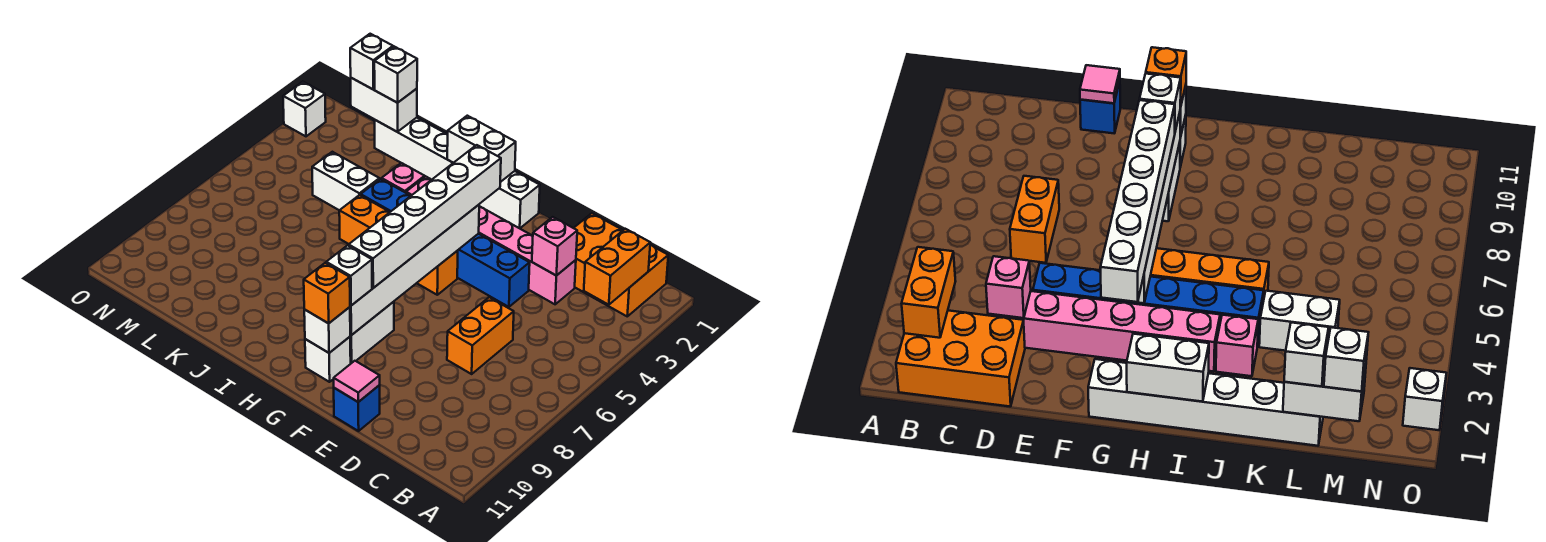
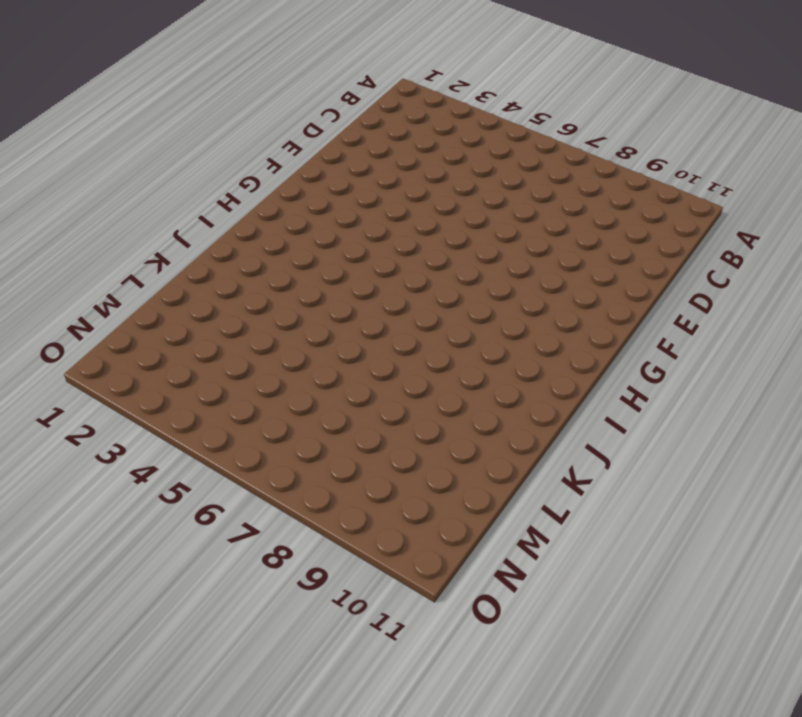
none -> orange 2x3 brick [574,213,668,316]
none -> pink 1x6 brick [406,177,576,304]
none -> orange 1x2 brick [447,297,514,374]

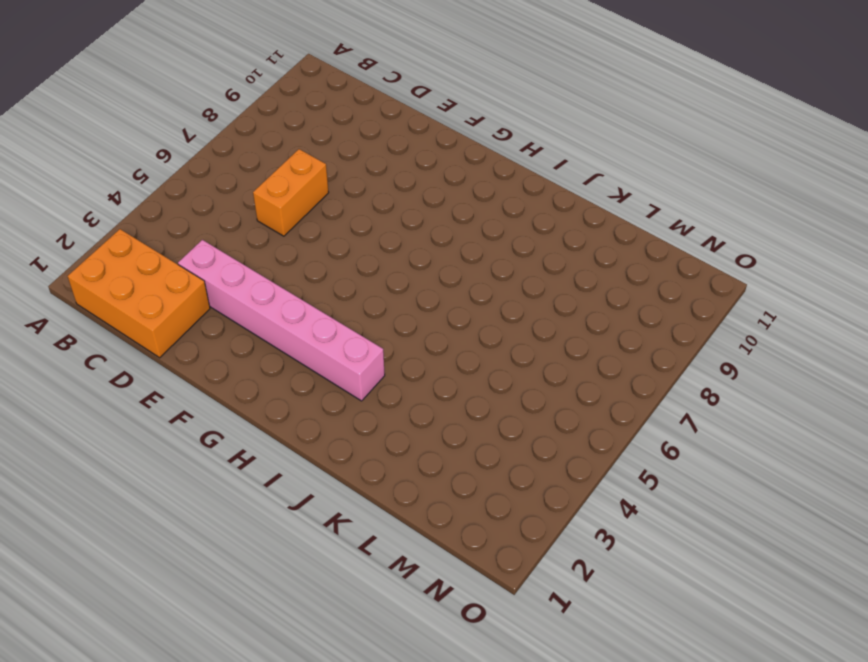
none -> blue 1x6 brick [361,179,530,307]
none -> blue 1x1 brick [334,385,380,431]
none -> white 1x6 brick [375,118,540,228]

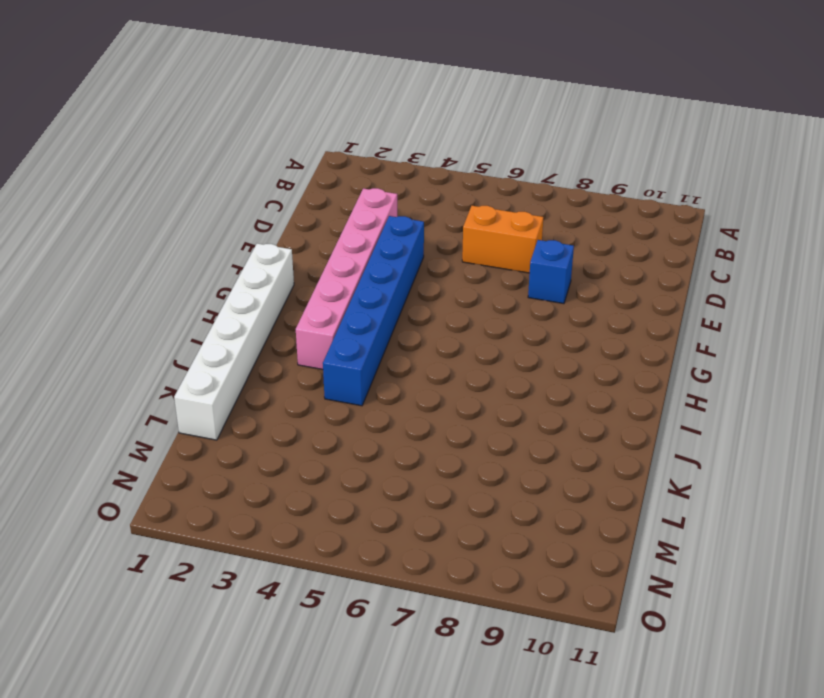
blue 1x1 brick [528,240,574,304] -> blue 1x1 brick moved to [334,385,380,431]
none -> orange 2x3 brick [574,213,668,316]
none -> orange 1x4 brick [339,195,458,295]
none -> white 1x2 brick [350,302,394,363]

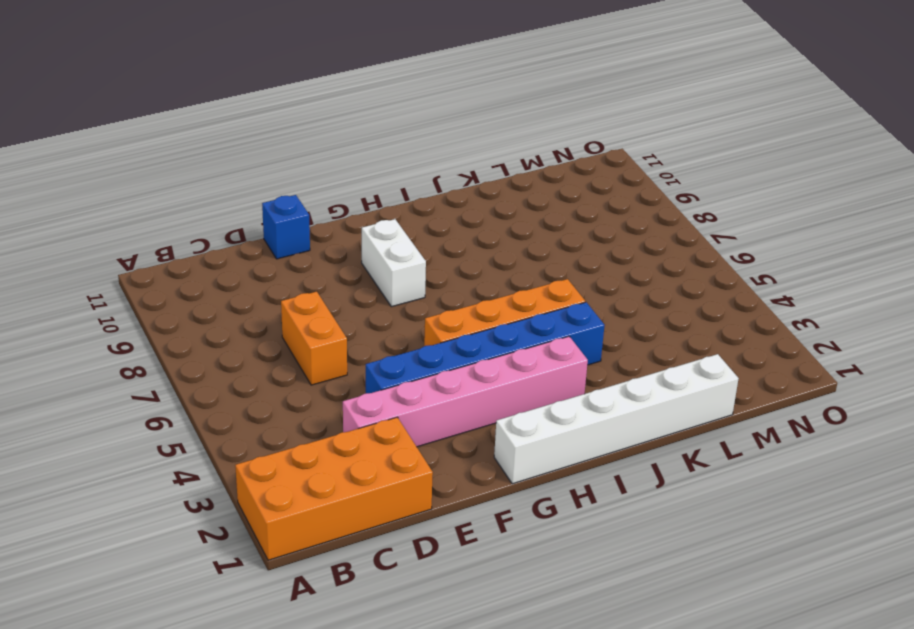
orange 2x4 brick [235,417,433,560] -> orange 2x3 brick [574,213,668,316]
none -> white 1x1 brick [305,337,351,382]
none -> pink 1x1 brick [382,163,425,193]
none -> white 1x2 brick [312,152,379,210]

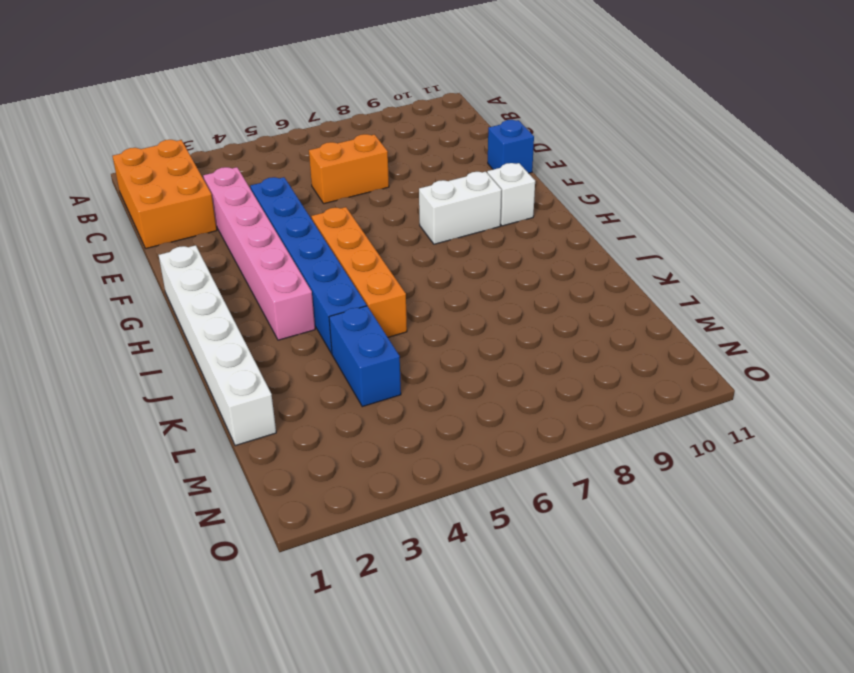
blue 1x2 brick [329,306,401,407] -> white 1x2 brick [312,152,379,210]
none -> pink 1x1 brick [382,163,425,193]
none -> white 1x1 brick [283,82,326,136]
none -> orange 1x2 brick [584,229,650,305]

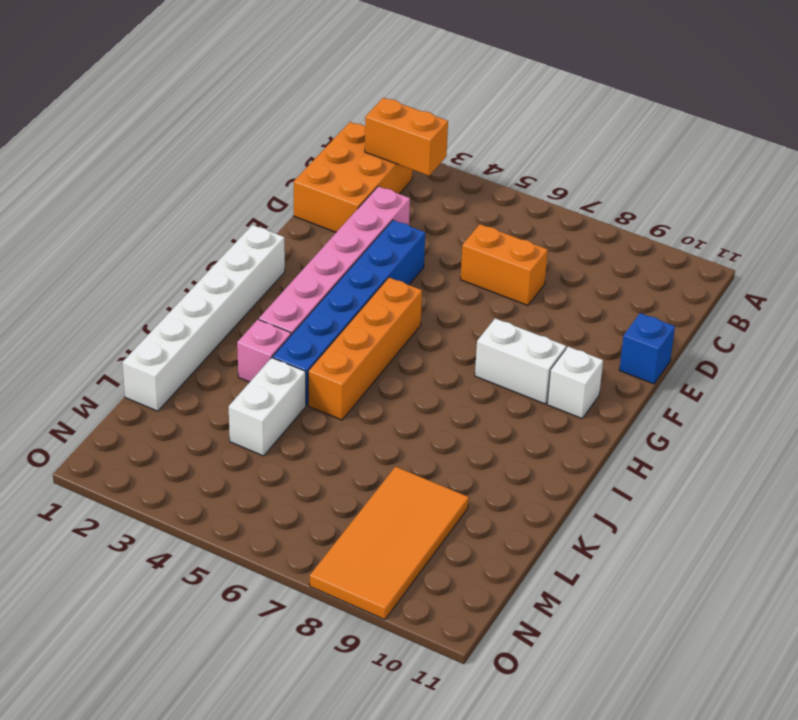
orange 2x4 tile [310,467,469,620] -> none
none -> white 1x1 brick [283,82,326,136]
none -> pink 1x1 brick [532,217,577,276]
none -> pink 1x1 tile [334,361,380,402]

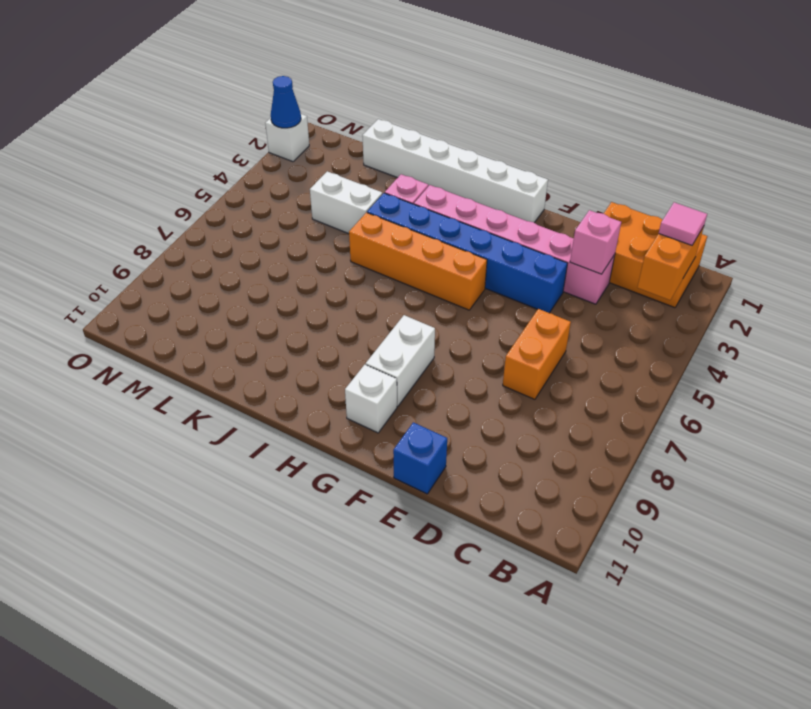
pink 1x1 tile [659,202,707,245] -> pink 1x1 tile moved to [334,361,380,402]
blue 1x1 cone [271,76,301,128] -> none
none -> white 1x6 brick [350,205,479,335]
none -> white 1x1 brick [304,307,350,353]
none -> white 1x2 brick [447,116,516,182]

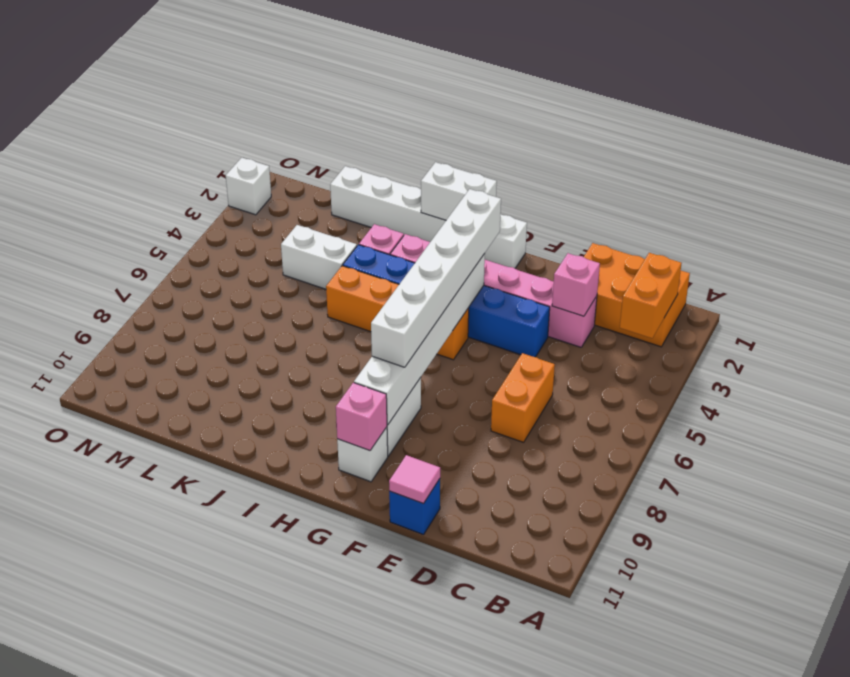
pink 1x1 brick [336,383,387,451] -> white 1x1 brick [304,307,350,353]
none -> white 1x2 brick [351,78,417,132]
none -> white 1x1 brick [326,245,372,306]
none -> orange 1x1 brick [304,263,350,323]

